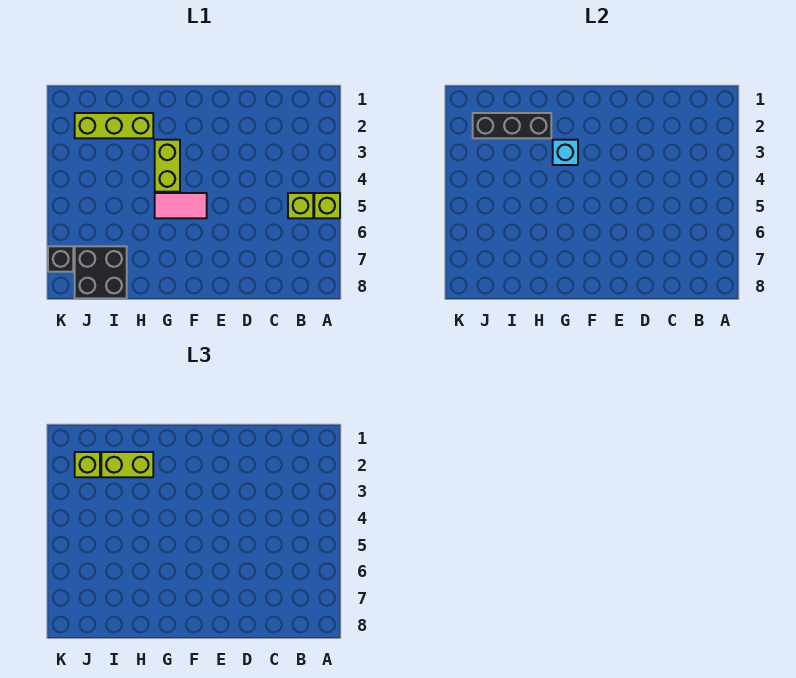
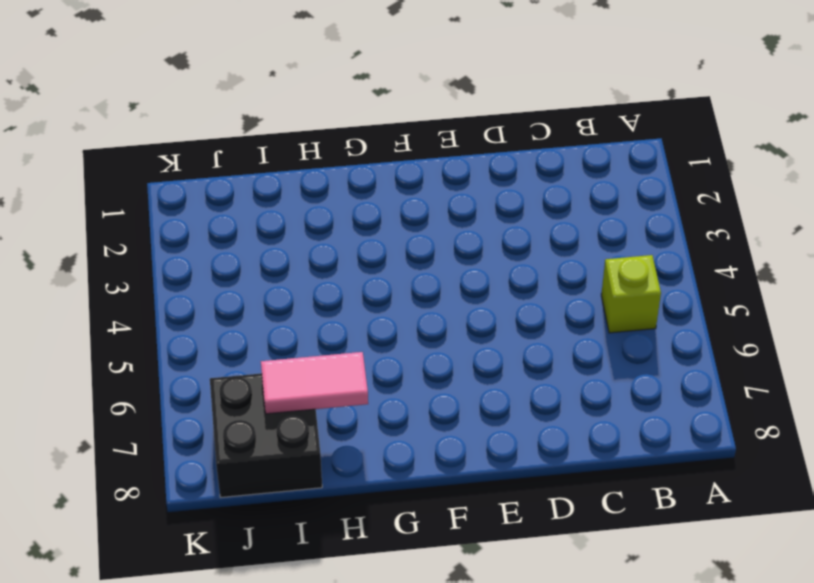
pink 1x2 tile [261,352,368,414] -> pink 1x2 tile moved to [155,193,207,218]
none -> lime 1x1 brick [314,193,340,218]
none -> lime 1x2 brick [155,140,180,192]

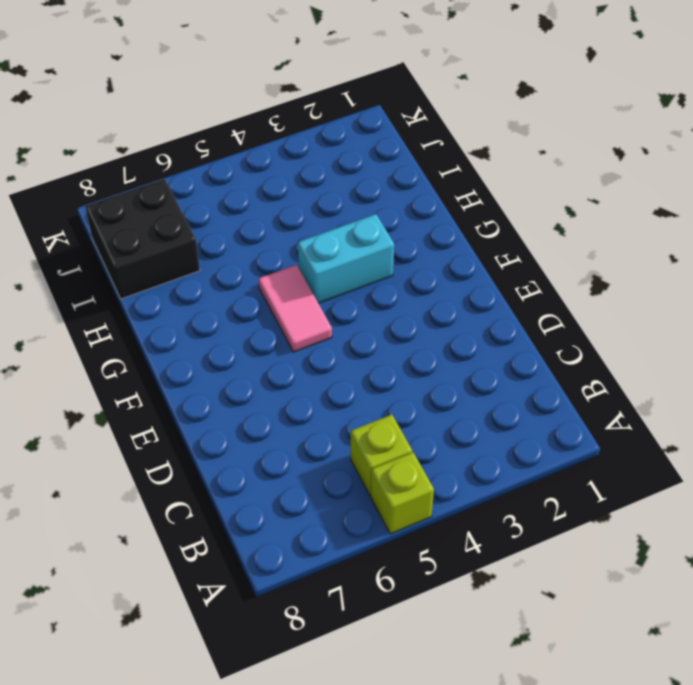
cyan 1x2 brick [298,214,394,303] -> lime 1x2 brick [155,140,180,192]
none -> lime 1x3 brick [75,113,153,138]
none -> black 1x1 brick [48,246,73,272]

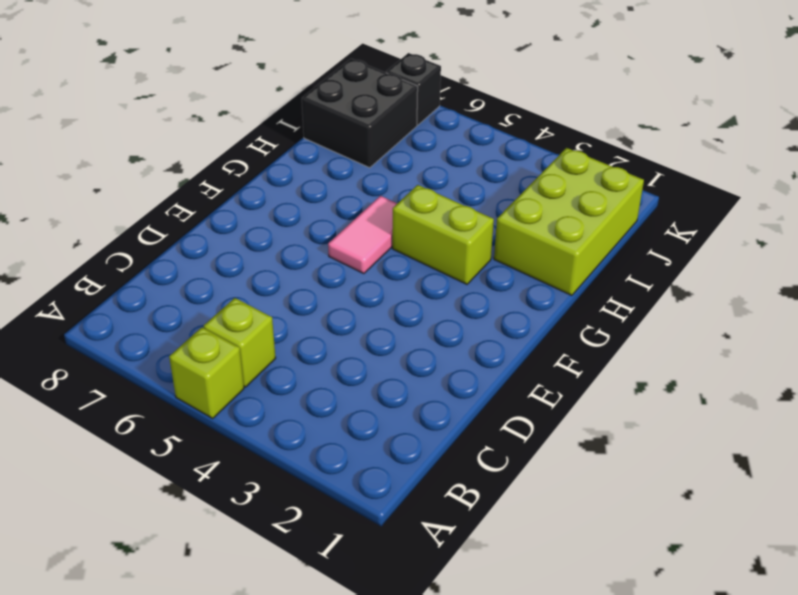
lime 2x3 brick [494,148,644,296] -> lime 1x3 brick [75,113,153,138]
none -> cyan 1x1 brick [553,140,578,165]
none -> black 1x3 brick [473,113,551,138]

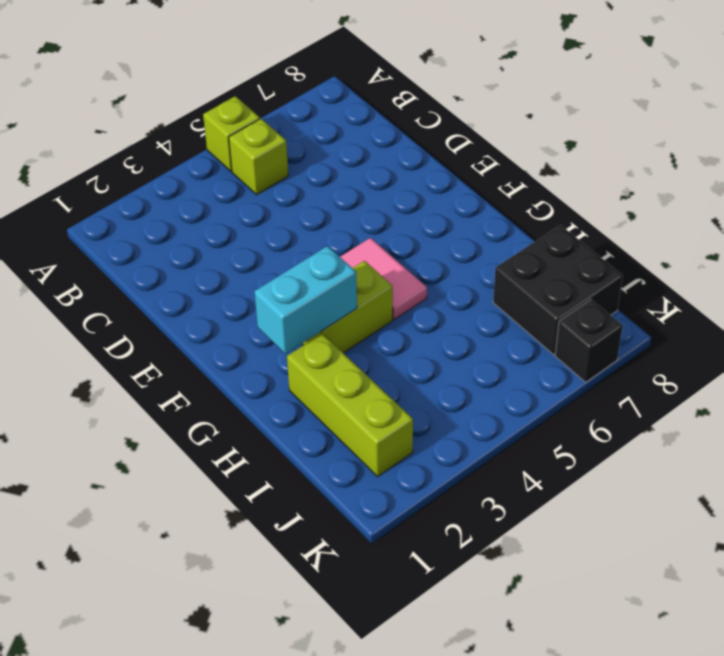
cyan 1x2 brick [255,246,357,354] -> cyan 1x1 brick [553,140,578,165]
none -> black 1x3 brick [473,113,551,138]
none -> lime 1x2 brick [101,452,153,477]

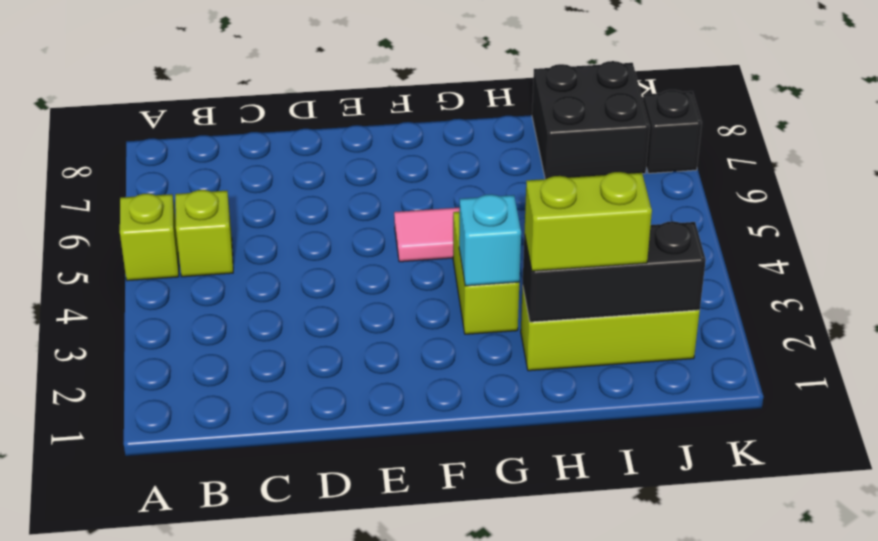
none -> lime 1x1 brick [75,452,100,477]

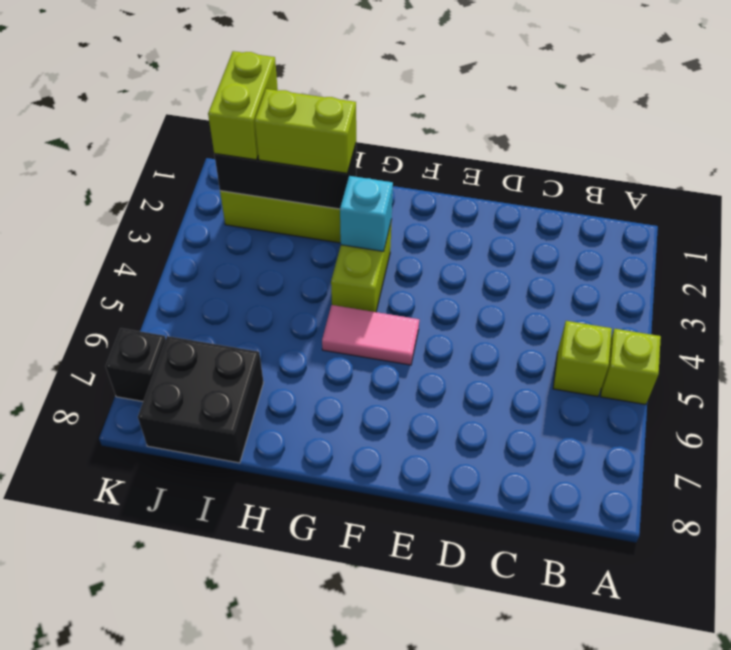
lime 1x2 brick [208,51,278,160] -> lime 1x1 brick [75,452,100,477]

